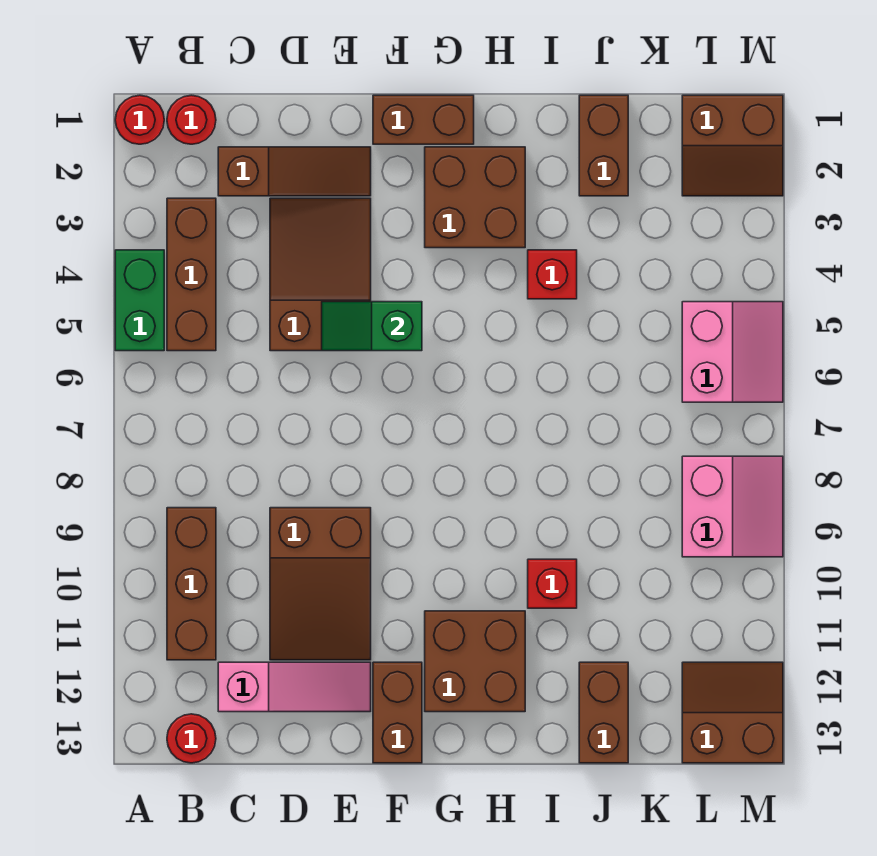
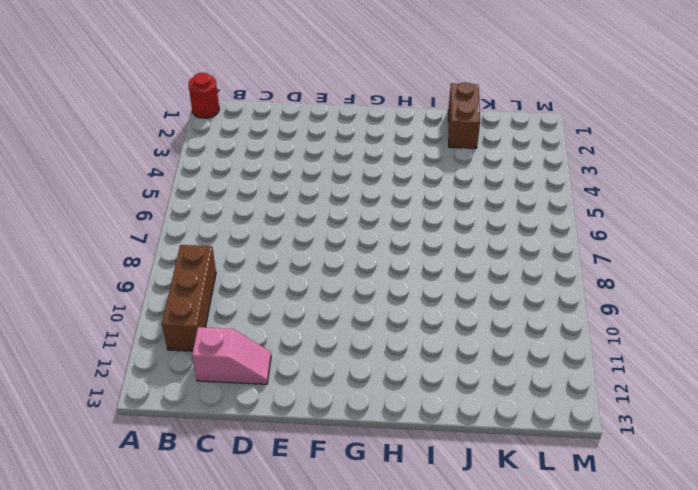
pink 1x2 slope [192,327,271,384] -> pink 1x3 slope [218,662,371,712]
none -> green 1x2 brick [115,250,164,351]
none -> red 1x1 round brick [167,95,216,144]
none -> brown 1x3 brick [167,198,216,351]

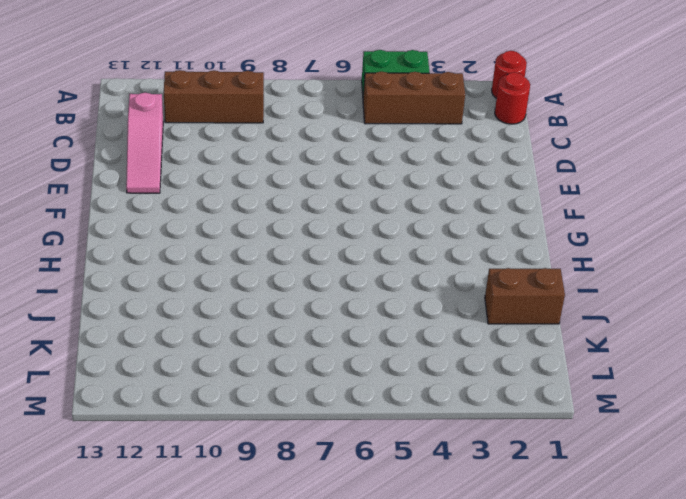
none -> red 1x1 round brick [167,714,216,763]
none -> brown 1x3 slope [218,147,371,196]
none -> brown 2x3 slope [270,198,371,351]

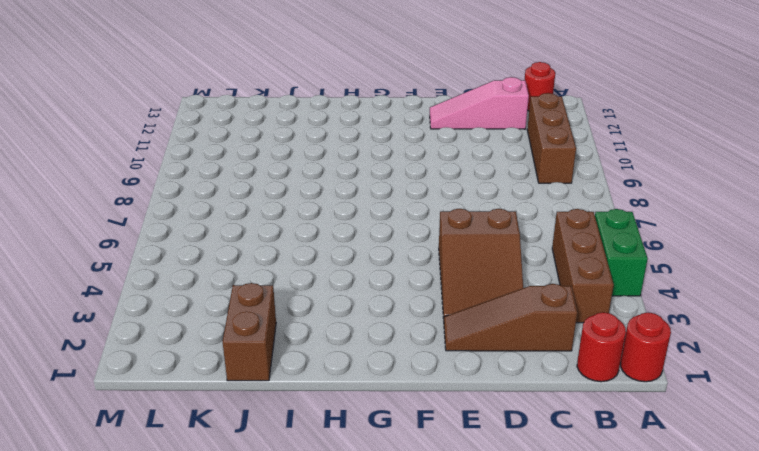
none -> brown 2x3 slope [270,508,371,660]
none -> brown 1x2 brick [373,95,474,144]
none -> brown 1x2 brick [373,662,422,763]

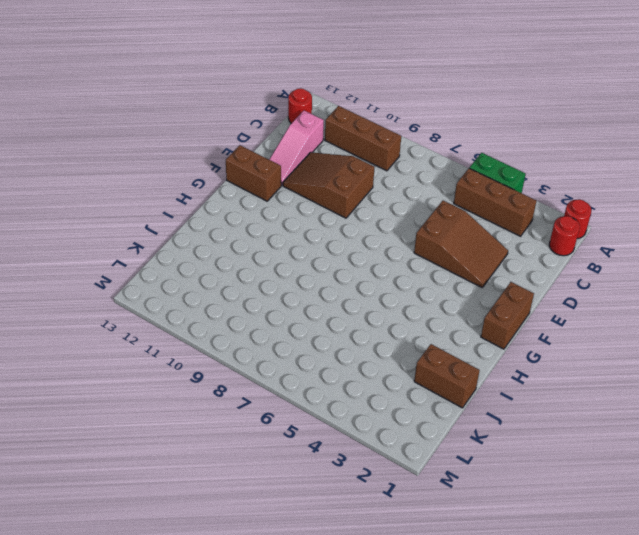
none -> brown 1x3 slope [218,147,371,196]
none -> brown 2x2 brick [425,147,525,248]
none -> brown 2x2 brick [425,611,525,712]

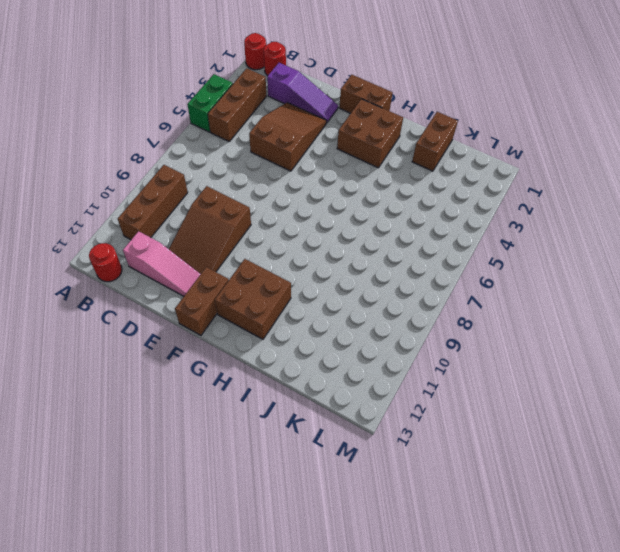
purple 1x3 slope [267,63,338,123] -> brown 1x3 slope [218,147,371,196]
none -> red 1x1 brick [528,250,577,299]
none -> red 1x1 brick [528,559,577,608]
none -> brown 1x2 brick [579,662,628,763]

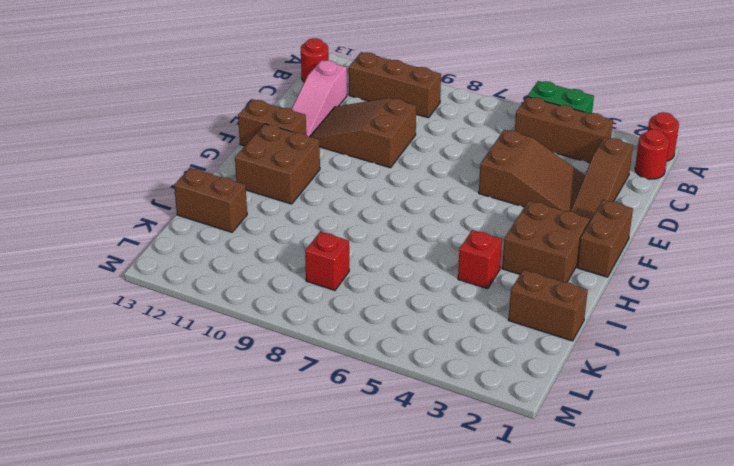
red 1x1 brick [305,232,349,290] -> red 1x1 brick moved to [528,559,577,608]
none -> brown 2x2 slope [682,95,783,196]
none -> pink 2x2 slope [682,302,783,402]
none -> pink 2x2 slope [682,456,783,557]

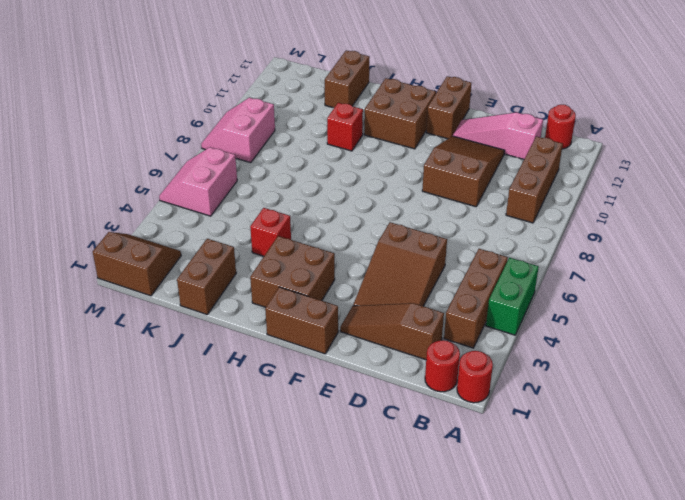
none -> brown 2x2 slope [682,662,783,763]
none -> green 1x2 slope [322,302,422,351]

